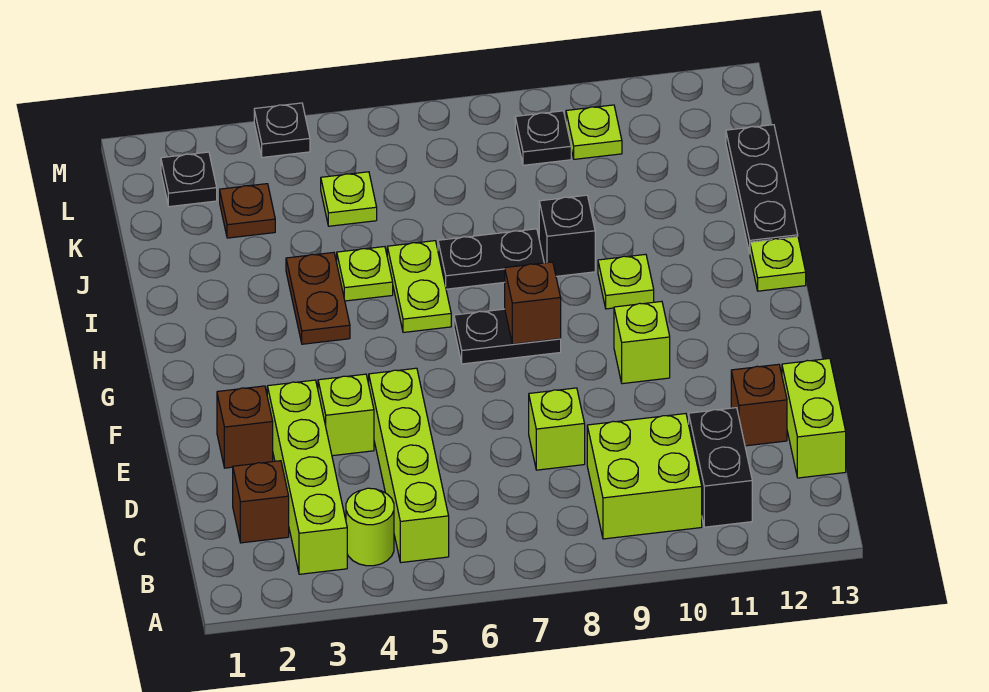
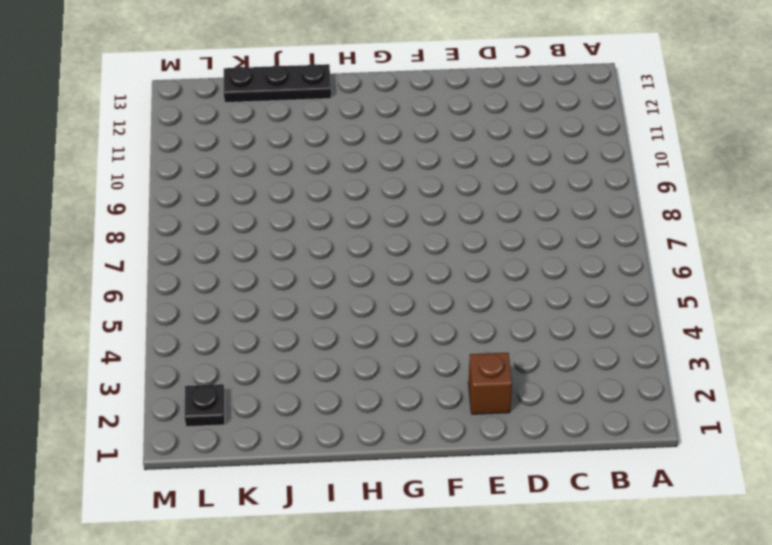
none -> lime 1x4 brick [267,380,347,574]
none -> lime 1x1 round brick [346,488,394,566]
none -> lime 1x4 brick [369,368,449,562]

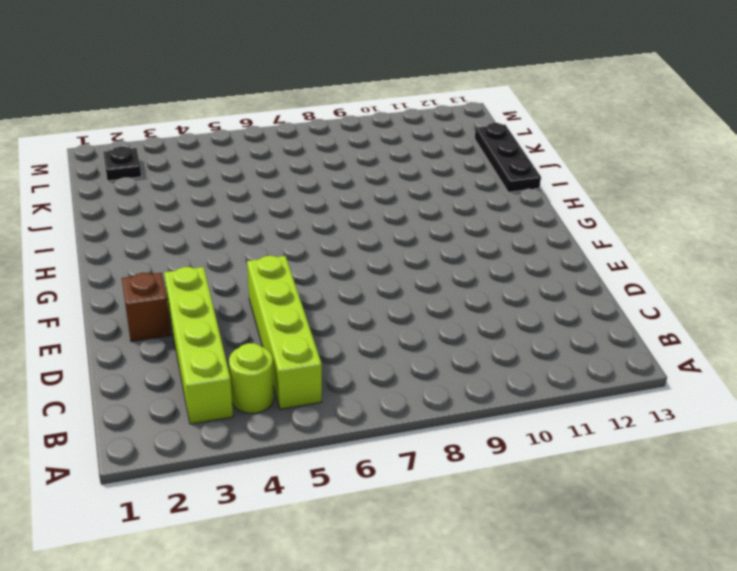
none -> lime 2x2 brick [587,414,702,539]
none -> black 1x2 brick [689,408,752,527]
none -> brown 1x1 brick [233,461,289,543]

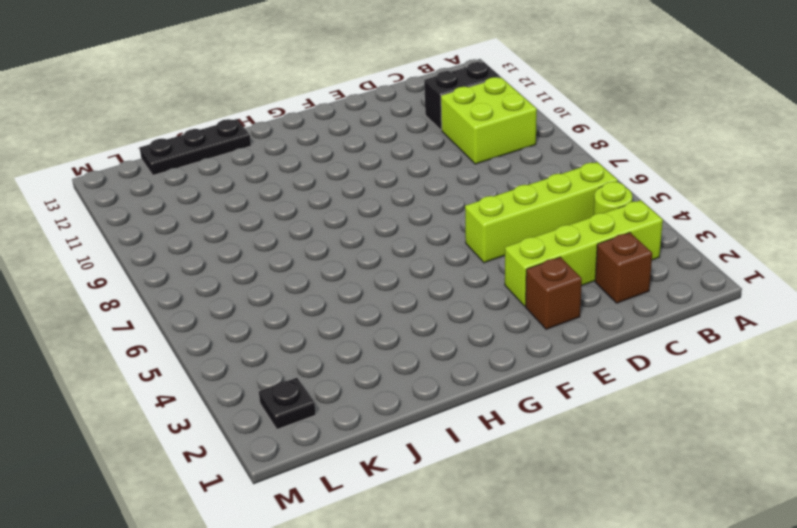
none -> lime 1x2 brick [782,358,846,478]
none -> lime 1x1 brick [529,388,585,470]
none -> brown 1x1 brick [731,364,787,446]

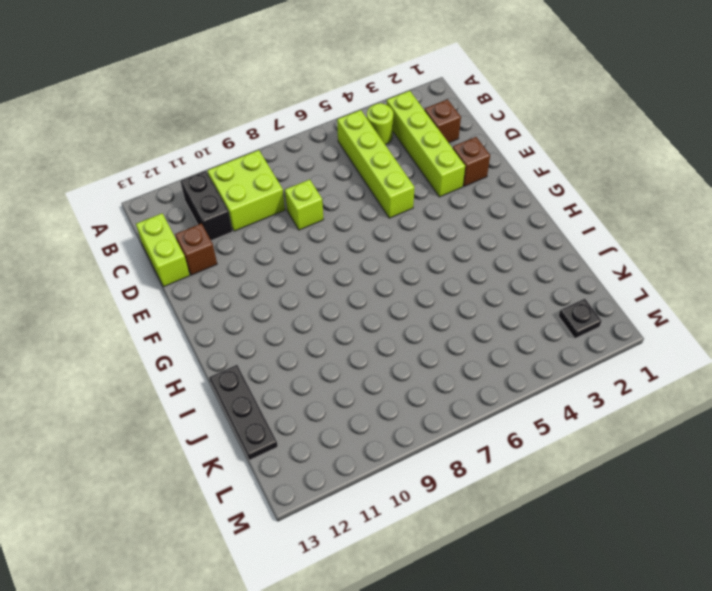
none -> lime 1x1 brick [318,374,374,456]
none -> lime 1x1 brick [614,301,670,384]
none -> black 1x2 plate [454,309,561,364]

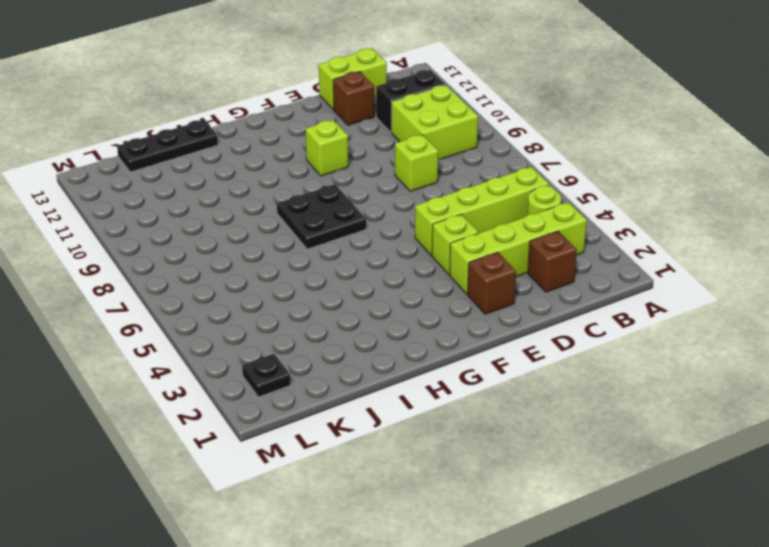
black 2x2 plate [277,184,366,249] -> black 1x2 plate [454,309,561,364]
none -> brown 1x2 plate [286,252,350,344]
none -> lime 1x2 plate [387,241,451,332]
none -> lime 1x1 plate [598,254,654,309]

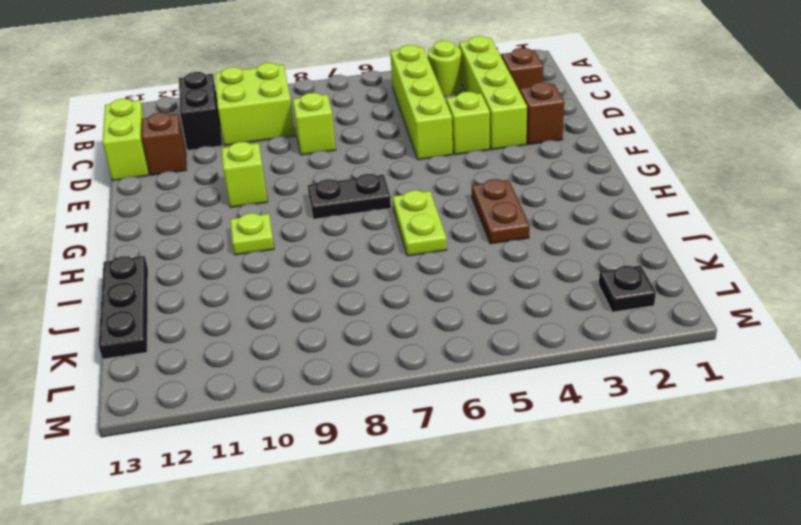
none -> lime 1x1 plate [750,237,806,291]
none -> lime 1x1 plate [337,247,393,301]
none -> black 1x2 plate [438,229,544,289]

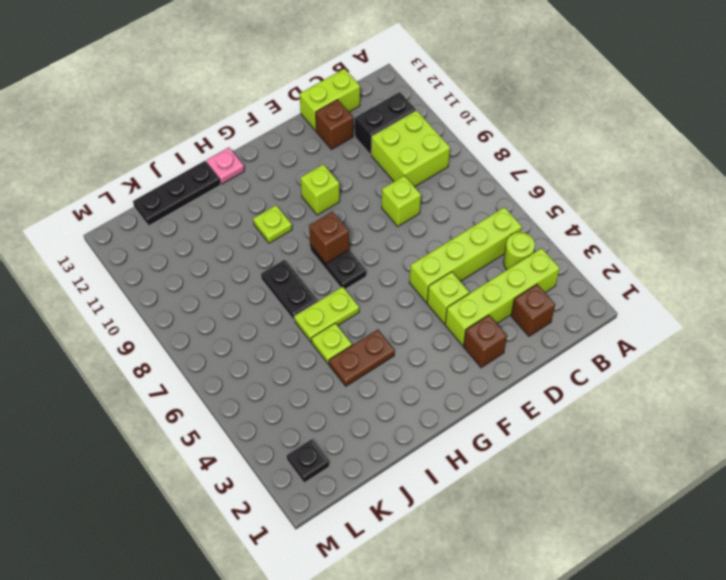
pink 1x1 plate [206,147,244,184] -> lime 1x1 plate [750,237,806,291]
none -> black 1x1 brick [539,195,595,276]
none -> brown 1x1 plate [220,184,275,238]
none -> lime 1x1 plate [321,172,377,226]

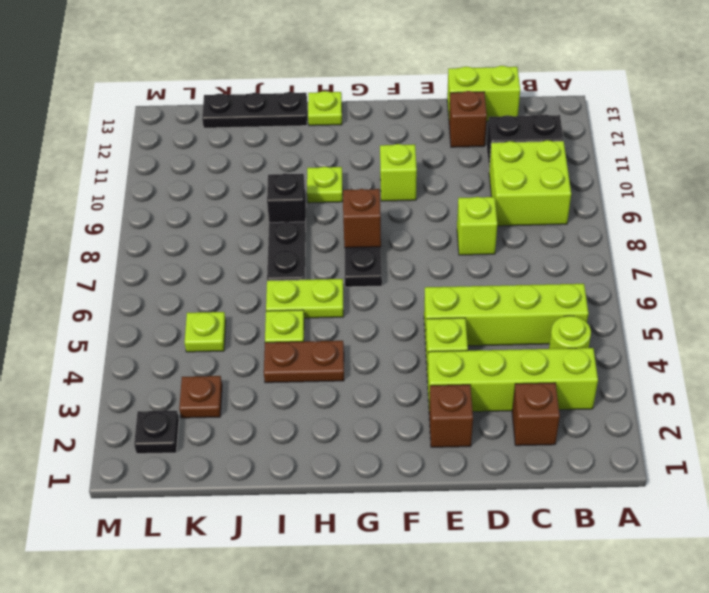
none -> black 1x1 plate [515,111,571,165]
none -> lime 1x1 plate [566,105,622,159]
none -> black 1x1 plate [254,103,310,157]

